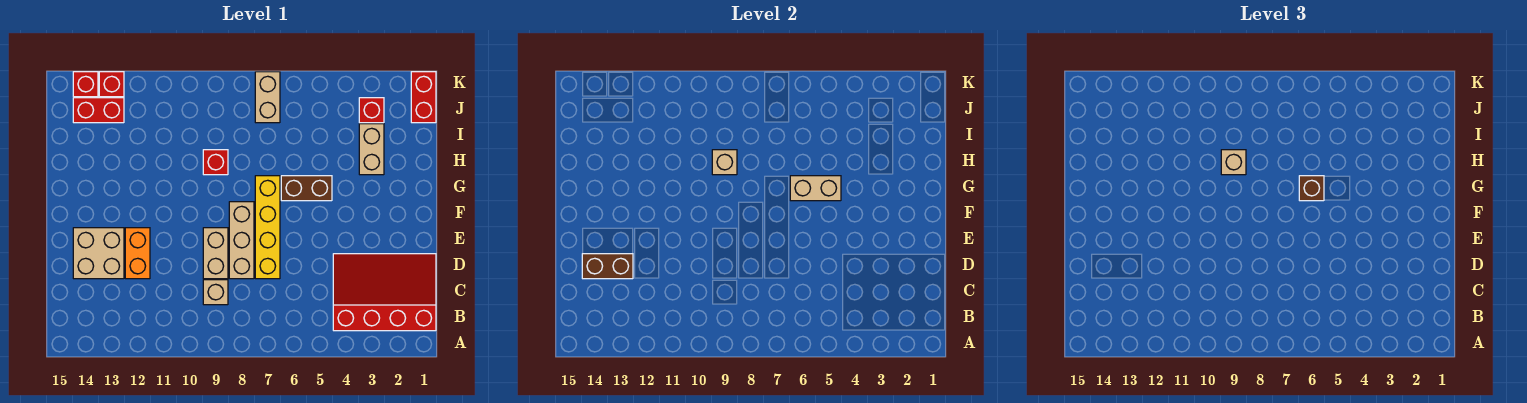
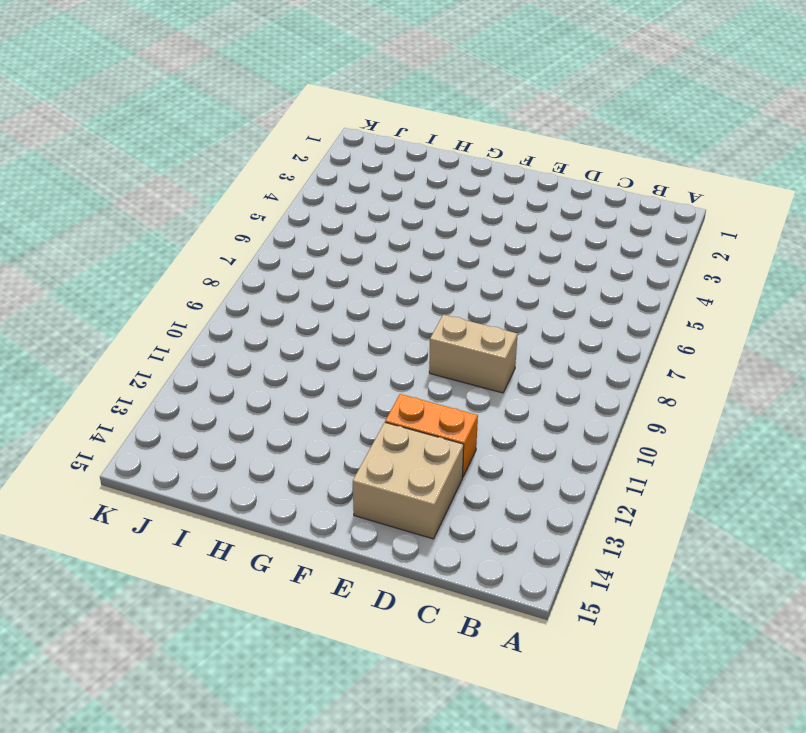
none -> red 3x4 slope [333,254,436,331]
none -> tan 1x1 brick [203,280,228,305]
none -> yellow 1x4 brick [255,176,280,279]

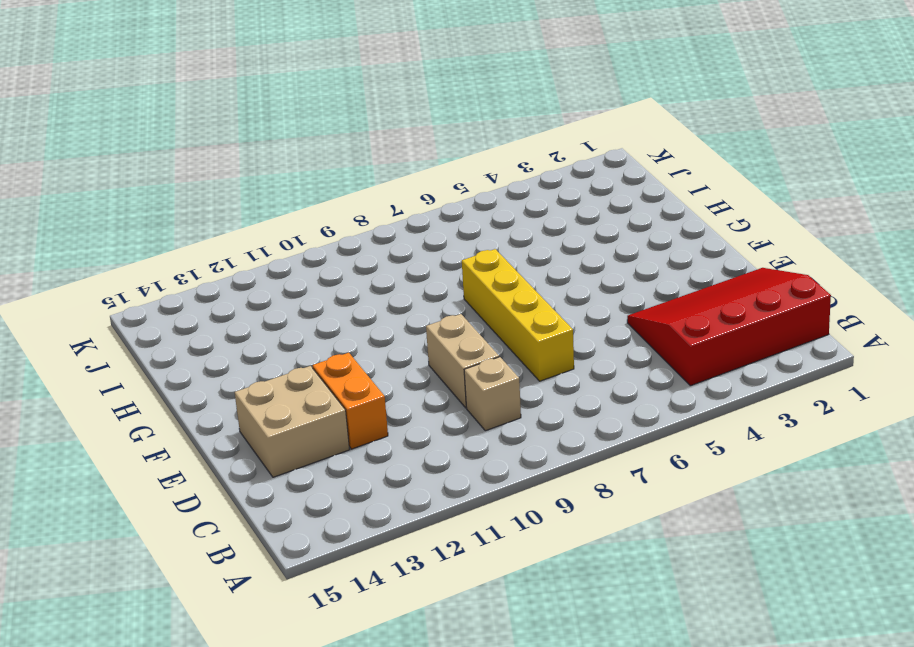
none -> tan 1x3 brick [229,202,254,279]
none -> brown 1x2 brick [281,176,332,201]
none -> tan 1x2 brick [359,124,384,175]

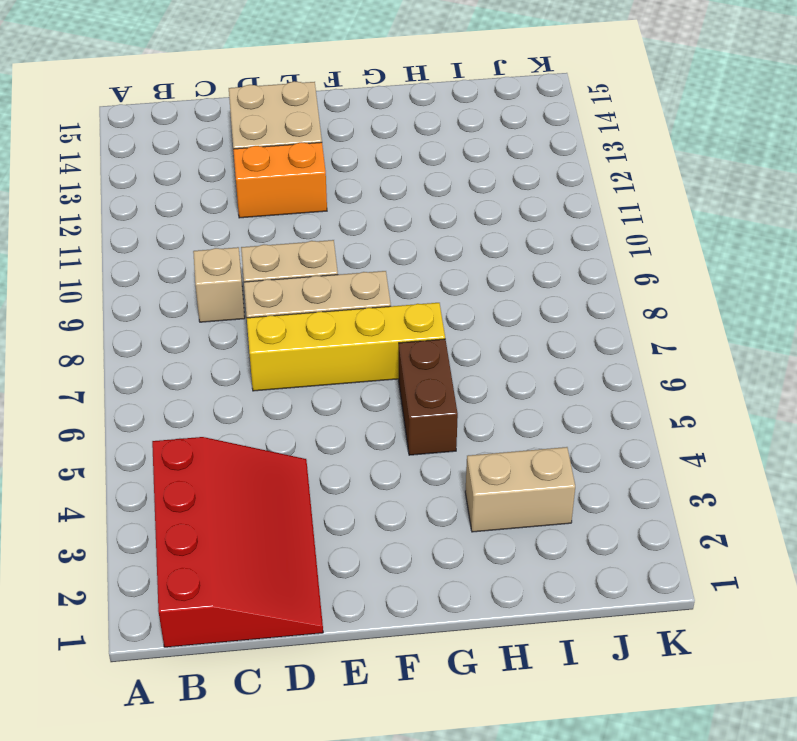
none -> red 1x1 brick [203,150,228,175]
none -> red 1x2 brick [411,72,436,123]
none -> red 1x1 brick [359,98,384,123]

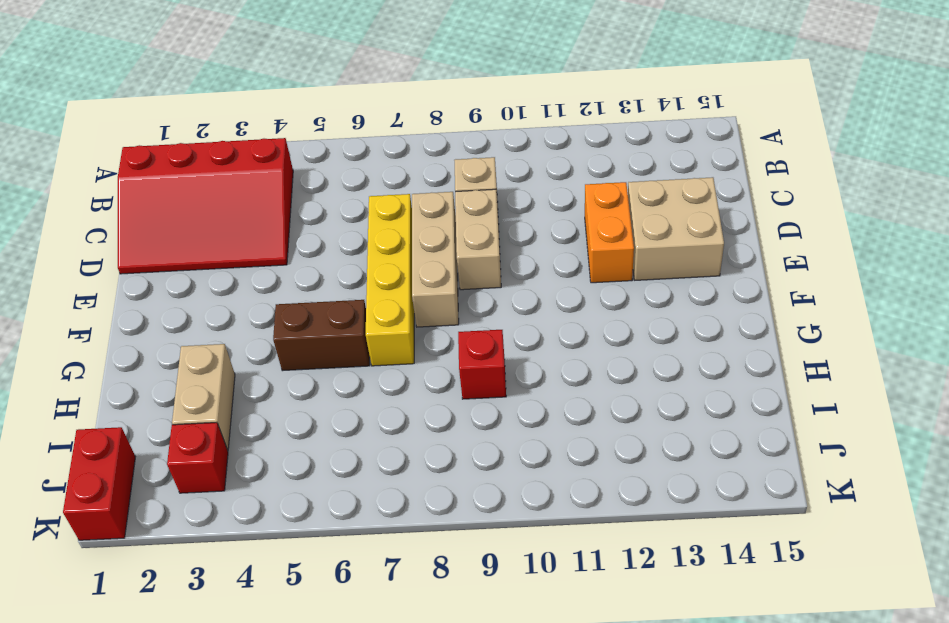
none -> tan 1x2 brick [255,72,280,123]
none -> red 1x2 brick [73,98,124,123]
none -> red 1x1 brick [99,72,124,97]

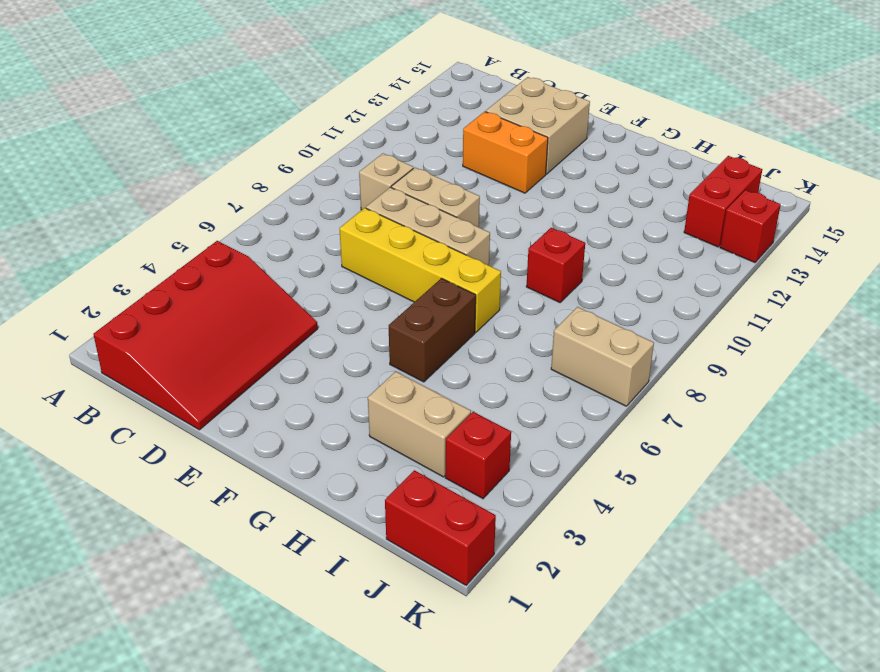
none -> red 1x1 brick [73,72,98,97]
none -> brown 1x2 brick [582,254,633,279]
none -> tan 1x2 brick [790,176,841,201]

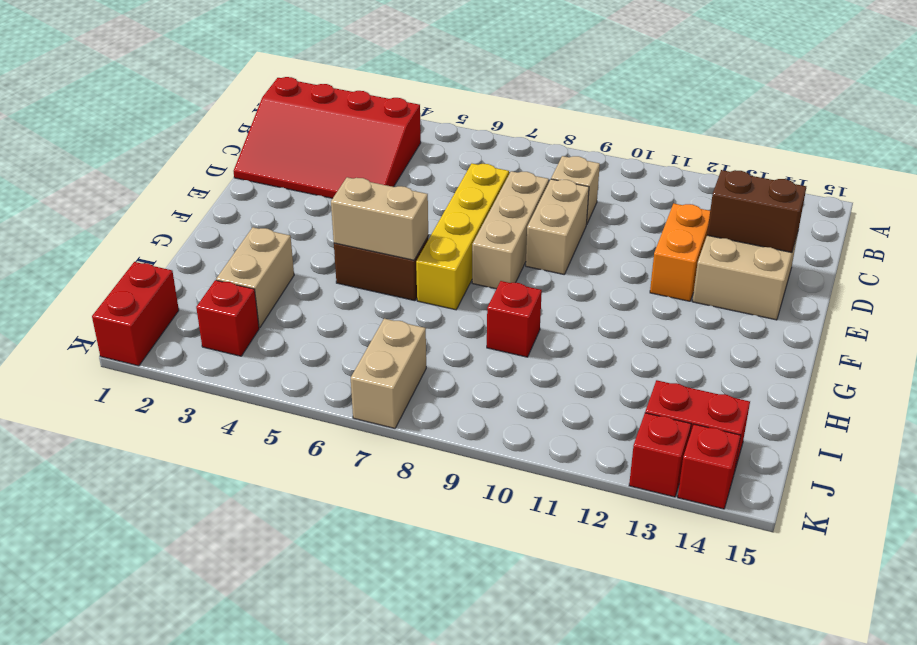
none -> tan 1x1 brick [712,150,737,175]
none -> brown 1x1 brick [1299,176,1324,201]
none -> tan 1x1 brick [1221,150,1246,175]

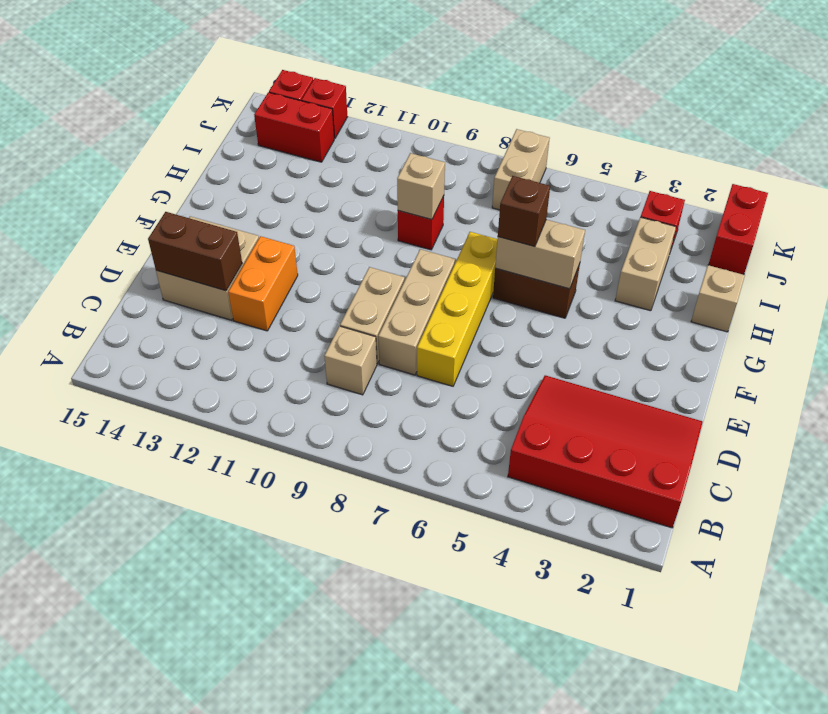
tan 1x1 brick [691,265,745,332] -> tan 1x1 brick moved to [1221,150,1246,175]

